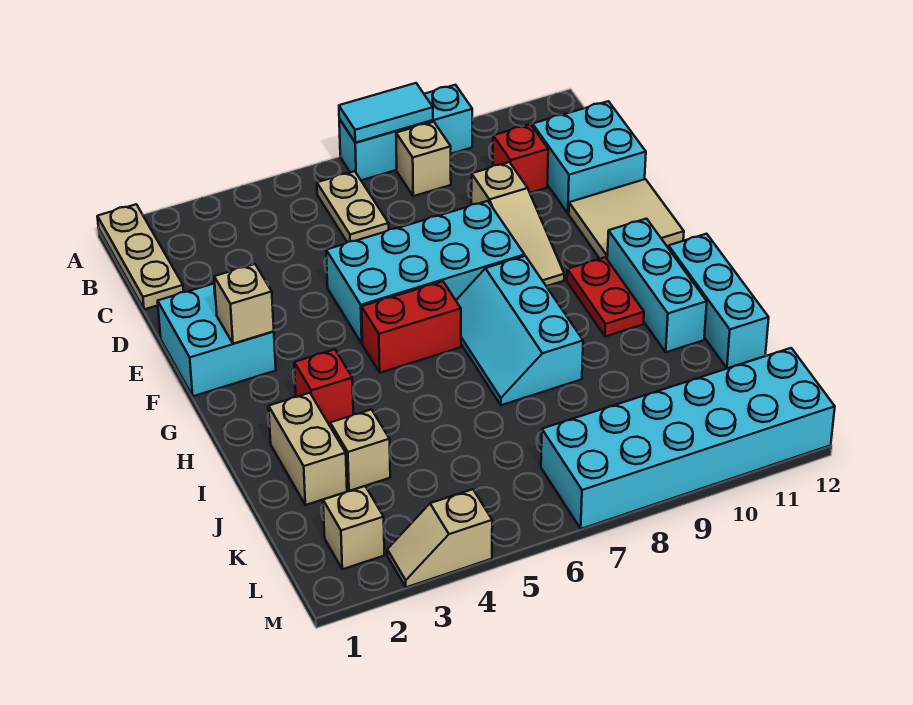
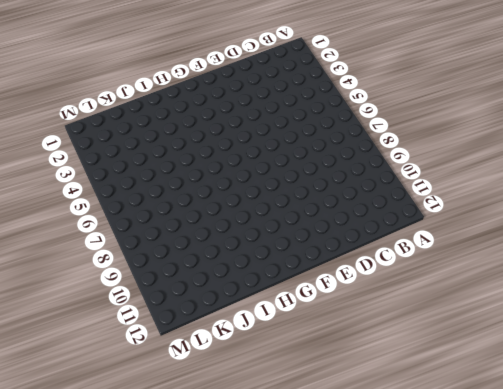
none -> tan 1x3 plate [97,204,183,309]
none -> cyan 1x3 brick [339,85,472,180]
none -> tan 1x2 plate [317,171,389,242]

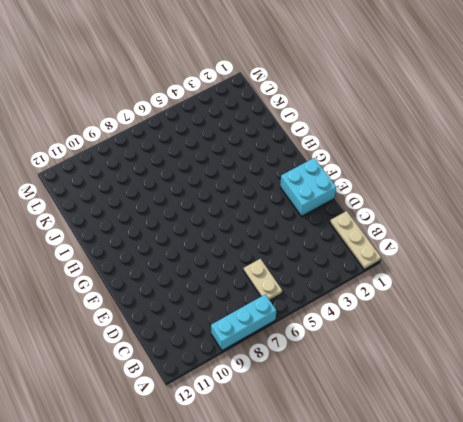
none -> tan 1x1 brick [396,122,451,196]
none -> red 1x1 brick [493,124,548,193]
none -> cyan 2x2 brick [533,101,646,213]

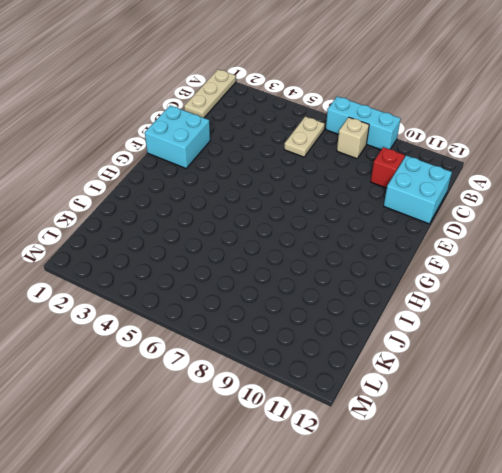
none -> tan 1x3 slope [471,162,564,286]
none -> cyan 2x4 brick [326,201,525,344]
none -> tan 2x2 tile [569,179,684,259]

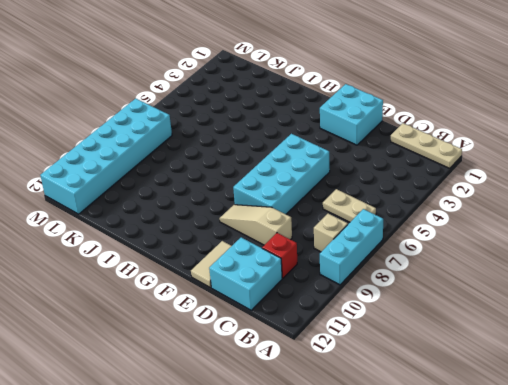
tan 1x2 tile [191,241,231,288] -> tan 2x2 tile [569,179,684,259]
none -> red 1x2 brick [362,281,461,373]
none -> cyan 2x3 slope [456,256,583,405]
none -> red 1x2 plate [567,257,644,336]

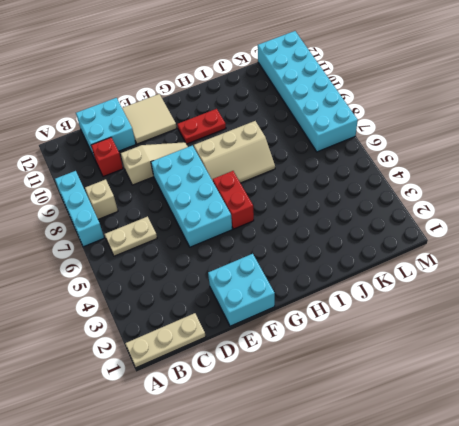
tan 2x3 slope [194,121,275,183] -> cyan 2x3 slope [456,256,583,405]
none -> cyan 1x3 brick [607,219,707,352]
none -> red 1x1 brick [294,349,353,424]
none -> cyan 1x3 brick [669,234,769,368]

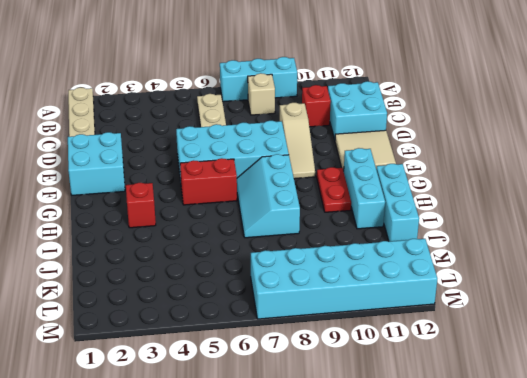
none -> tan 1x2 brick [269,393,347,505]
none -> tan 1x1 brick [330,410,390,491]
none -> tan 1x1 brick [323,486,384,569]

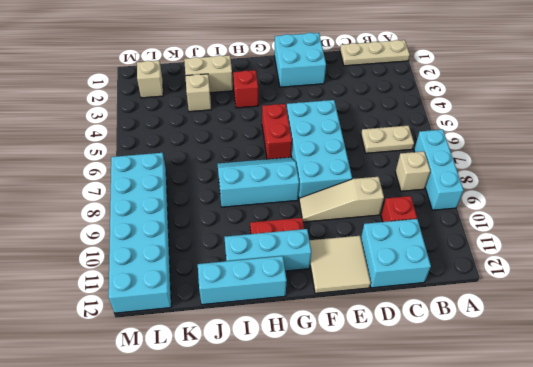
none -> tan 1x2 slope [387,489,492,587]
none -> cyan 1x2 tile [339,83,433,143]
none -> tan 1x1 brick [214,264,274,344]

